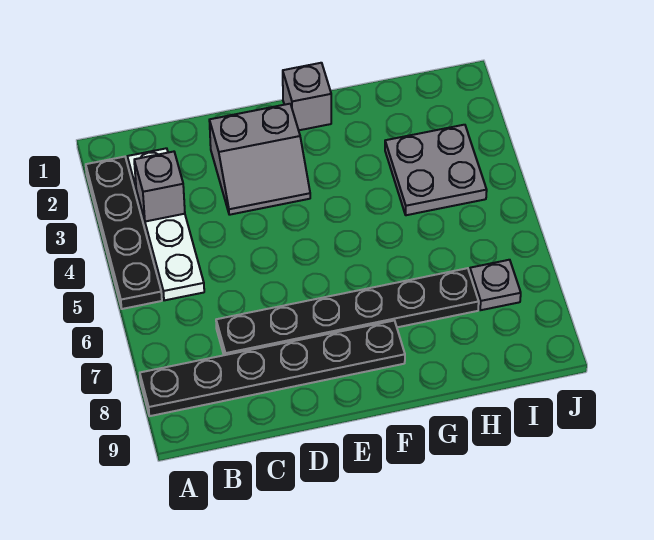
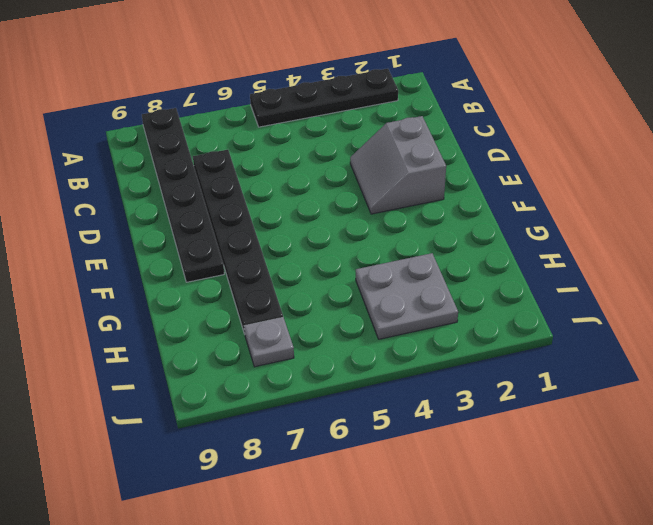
none -> white 1x4 plate [127,148,204,300]
none -> grey 1x1 brick [283,63,331,130]

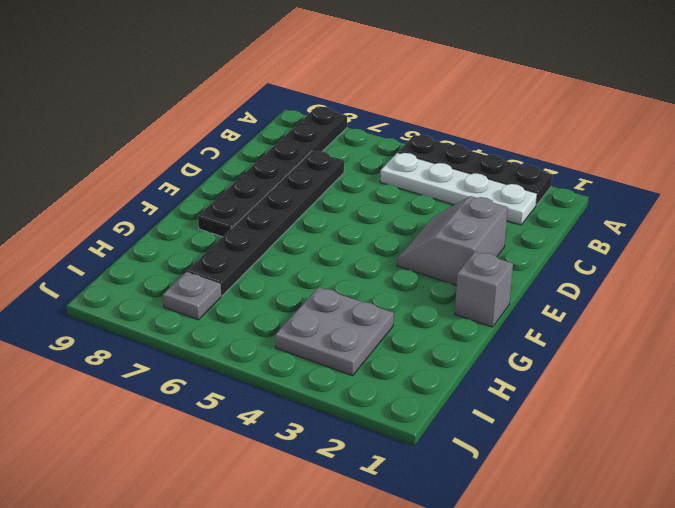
none -> grey 1x1 brick [134,152,185,222]

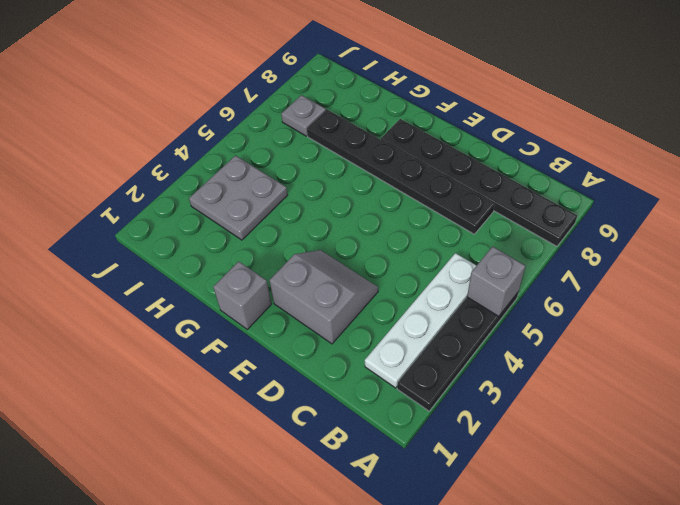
grey 1x1 brick [467,246,525,316] -> grey 1x1 brick moved to [134,152,185,222]

